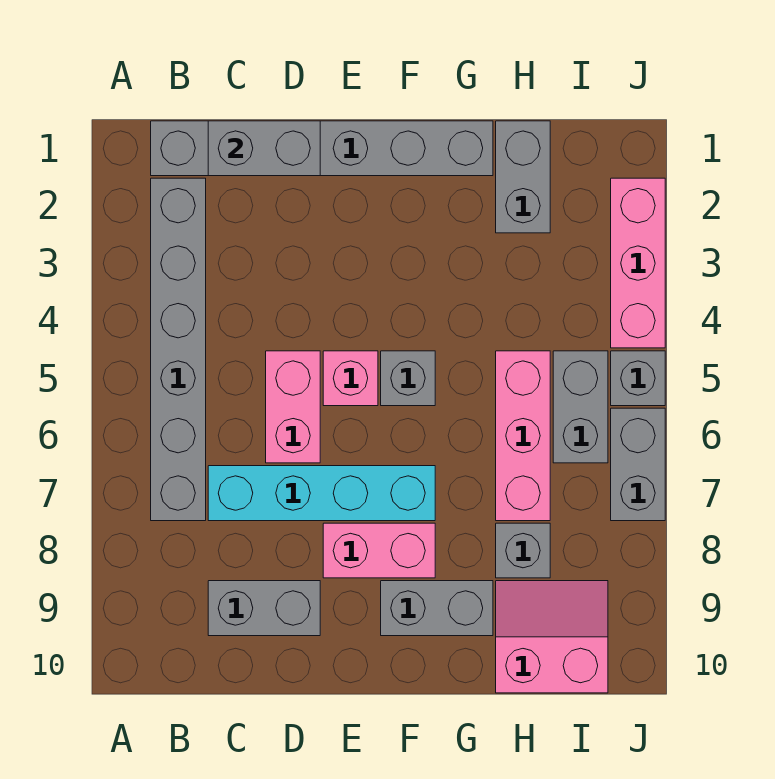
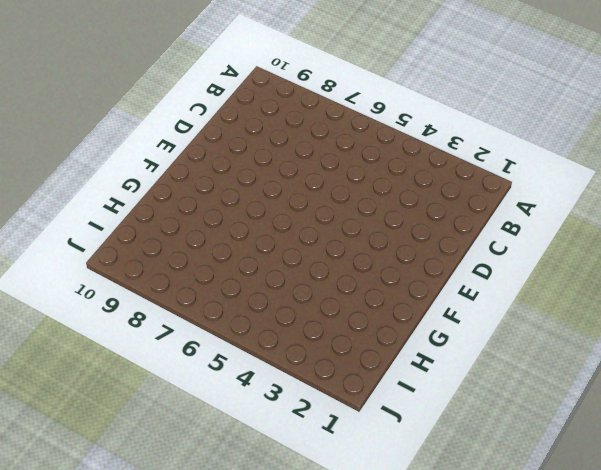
none -> grey 1x6 brick [151,121,493,176]
none -> grey 1x6 brick [151,178,206,521]
none -> cyan 1x4 brick [208,466,435,521]

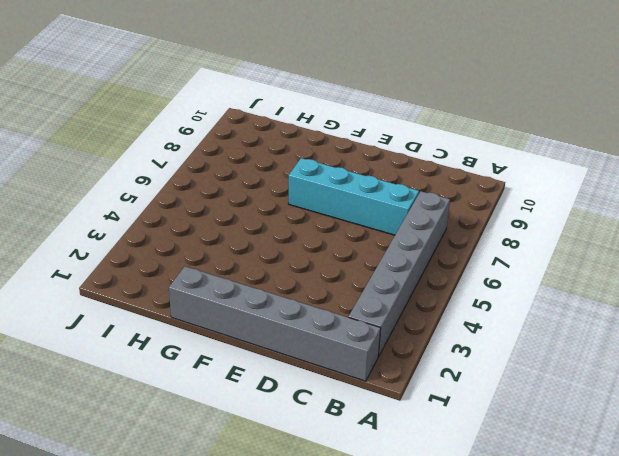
none -> grey 1x2 brick [208,581,320,636]
none -> pink 1x2 brick [266,351,320,463]
none -> pink 1x1 brick [323,351,378,406]

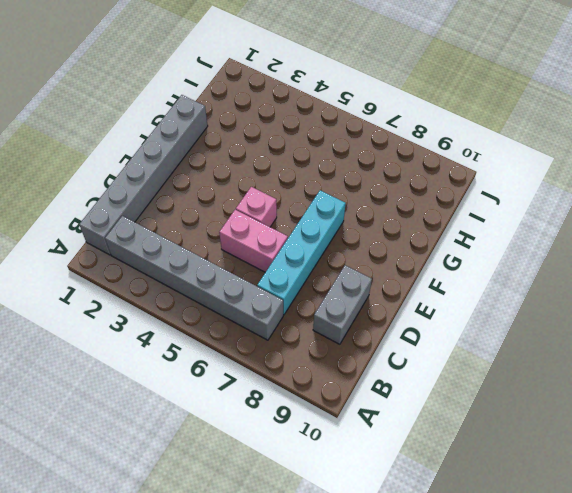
none -> pink 1x2 brick [323,523,435,578]
none -> grey 1x1 brick [381,351,435,406]
none -> grey 1x2 brick [381,581,493,636]

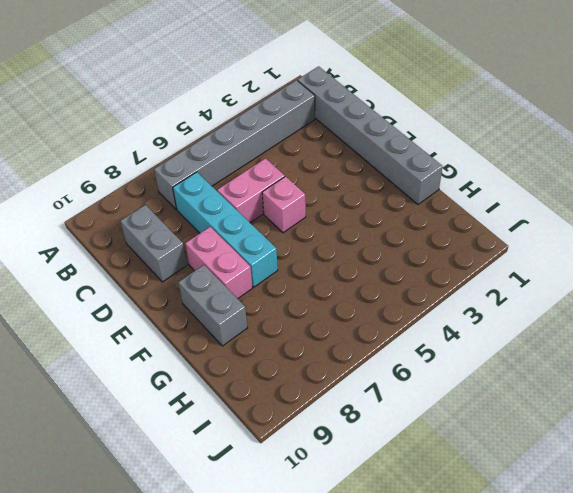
none -> grey 1x1 brick [381,351,435,406]
none -> grey 1x2 brick [496,121,550,233]
none -> pink 1x3 brick [496,351,550,521]

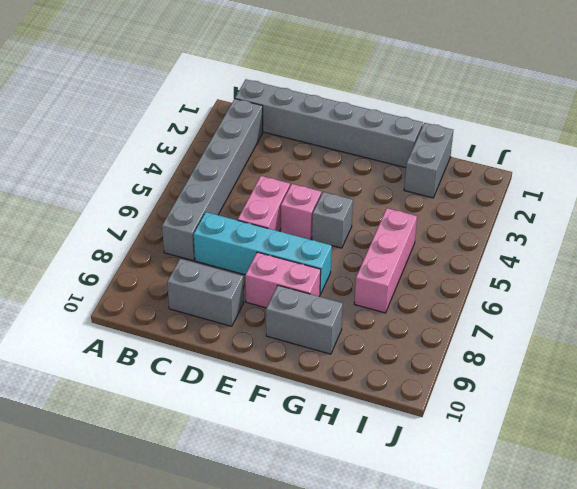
none -> grey 1x1 brick [496,523,550,578]
none -> pink 2x2 slope [496,581,608,693]
none -> grey 1x2 brick [553,351,608,463]

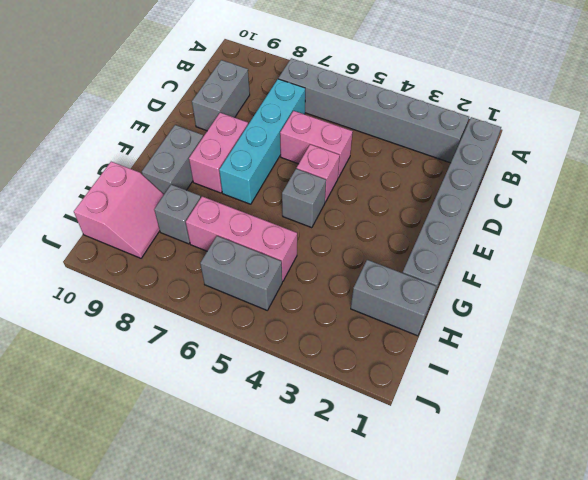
none -> pink 1x3 brick [611,178,665,348]
none -> grey 1x1 brick [611,351,665,406]
none -> grey 1x2 brick [611,408,665,521]

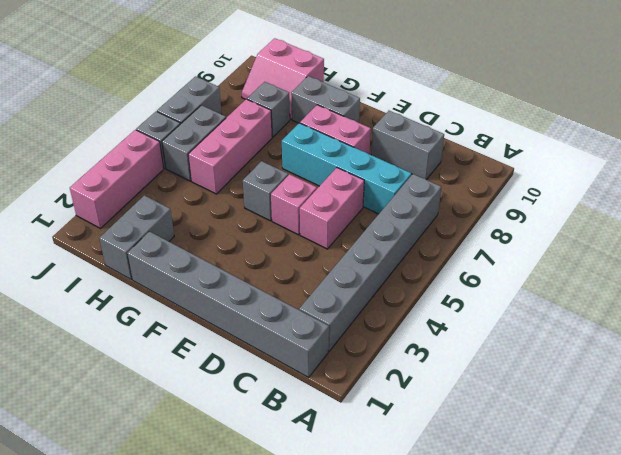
none -> grey 1x2 brick [208,121,320,176]

